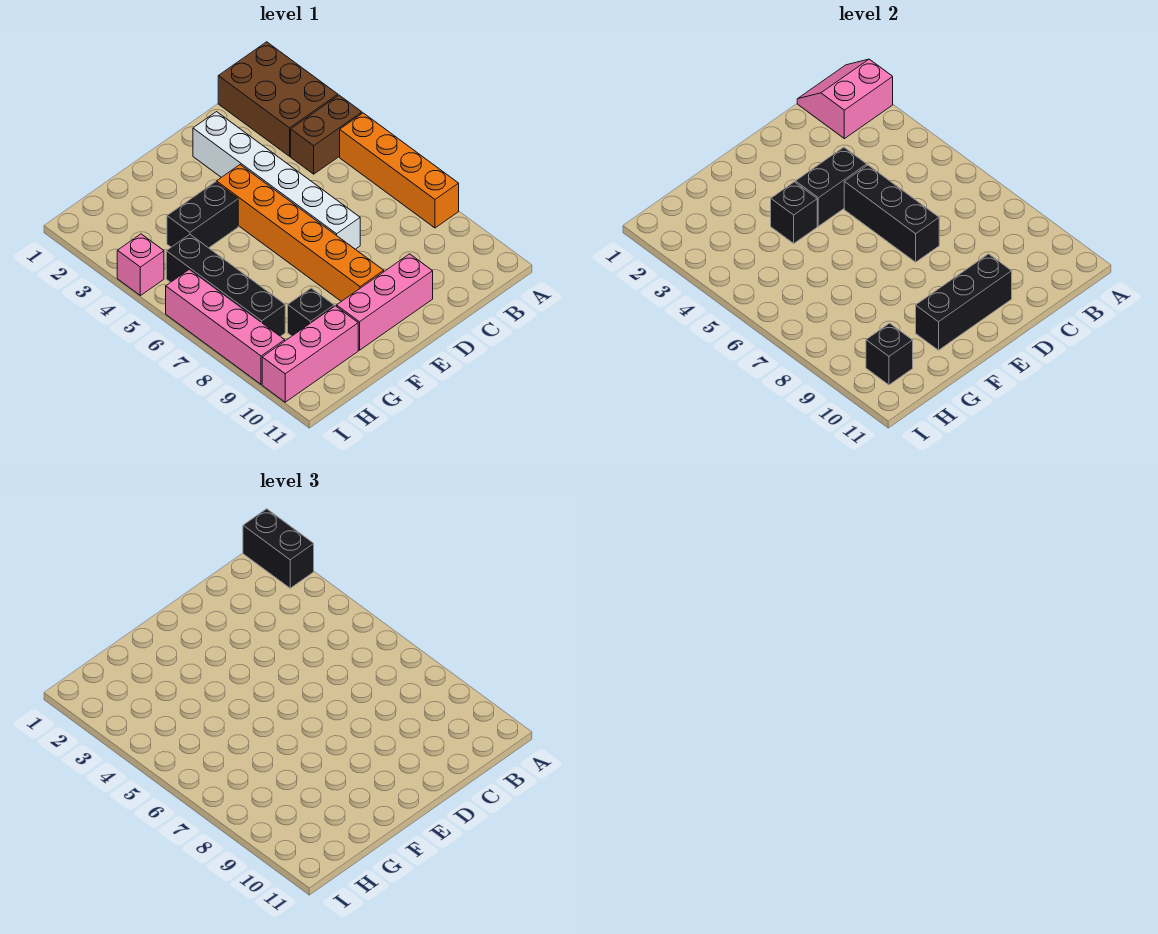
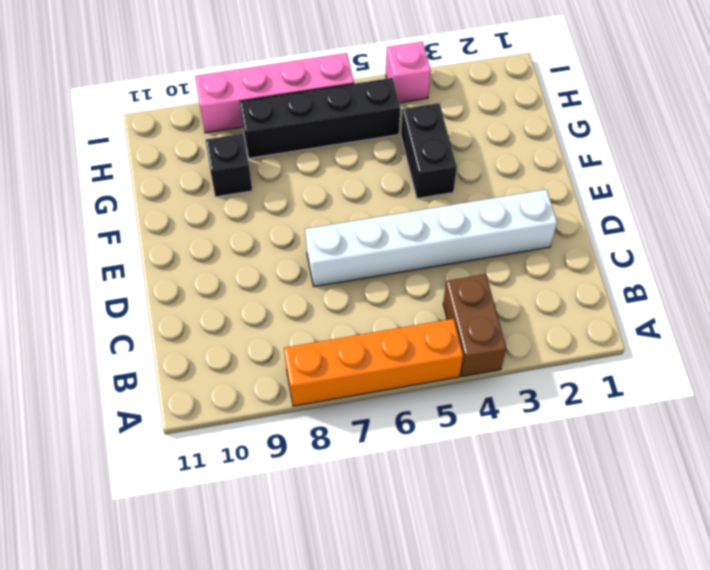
none -> brown 2x3 brick [218,42,338,156]
none -> pink 1x3 brick [337,254,433,350]
none -> orange 1x6 brick [216,165,384,301]

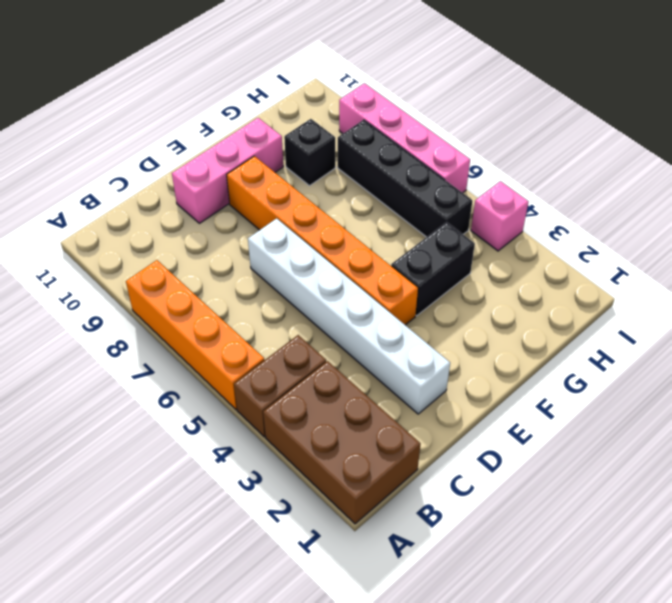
none -> pink 1x3 brick [262,306,358,402]
none -> pink 2x2 slope [797,59,893,139]
none -> black 1x2 brick [795,147,867,226]

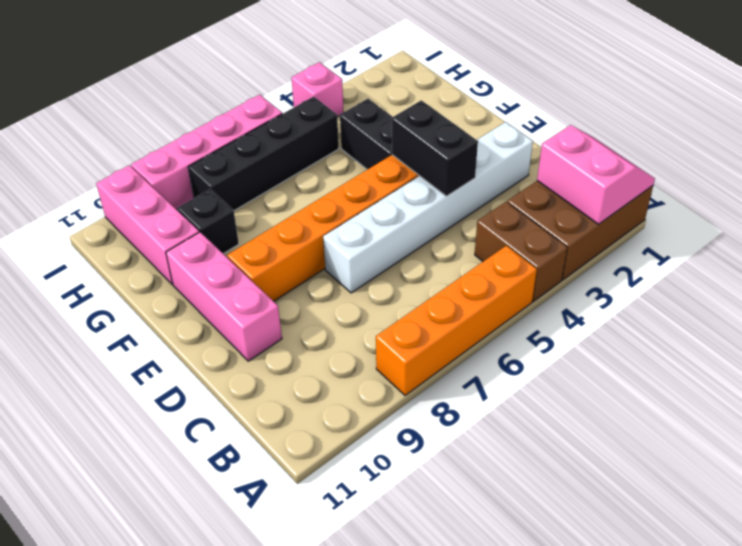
none -> black 1x3 brick [844,165,939,262]
none -> black 1x3 brick [916,254,1012,350]
none -> black 1x1 brick [771,182,817,243]

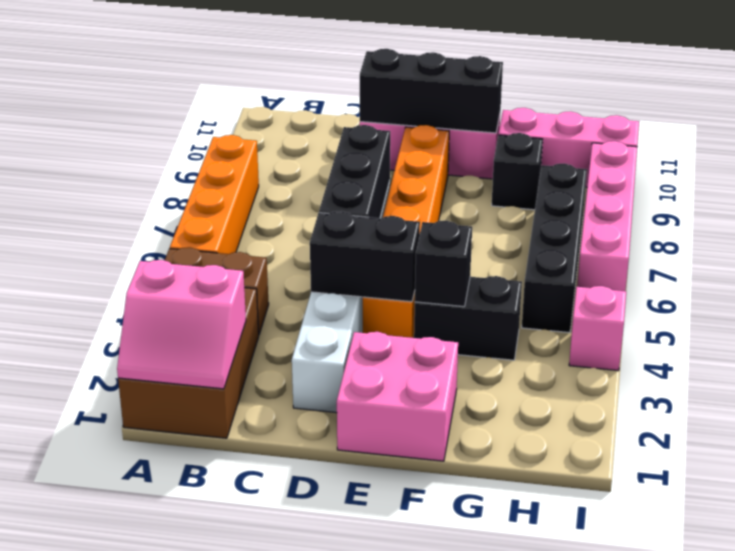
pink 2x2 brick [337,332,458,461] -> none
none -> black 1x1 brick [866,323,913,385]
none -> black 1x2 brick [243,509,314,588]

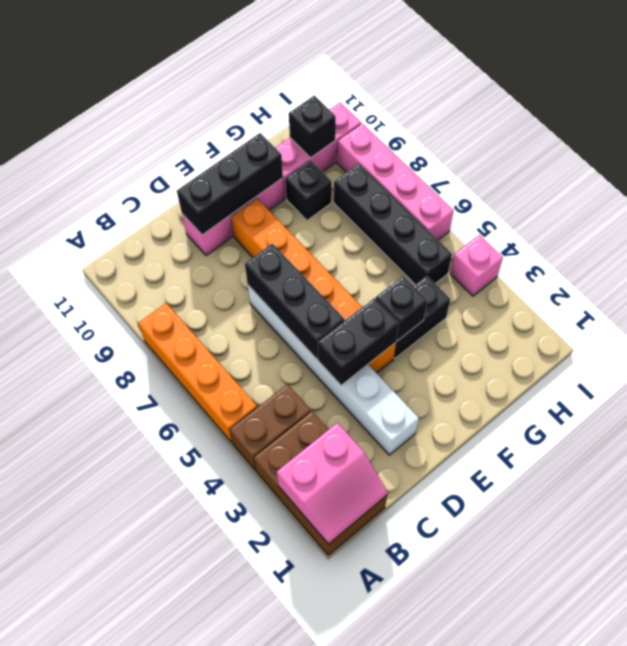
none -> black 1x2 brick [243,509,314,588]

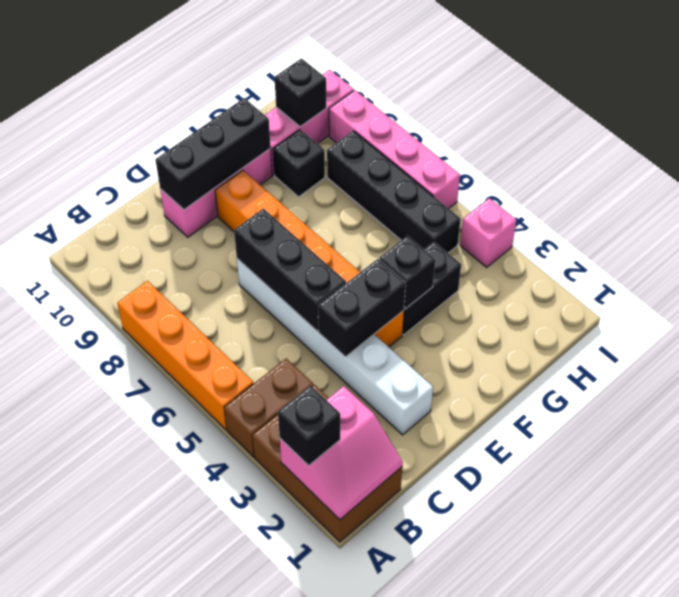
black 1x1 brick [278,385,340,466] -> black 1x2 brick [243,509,314,588]

